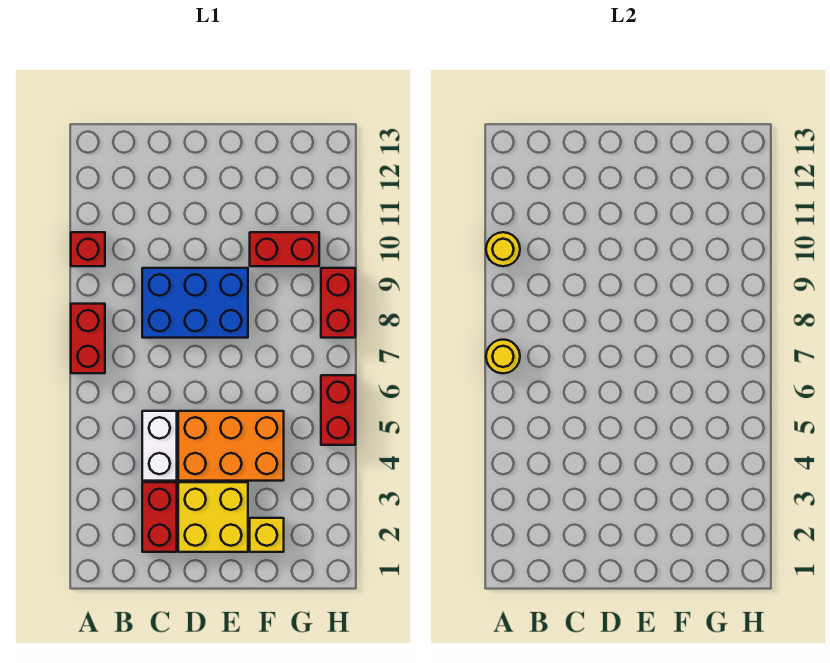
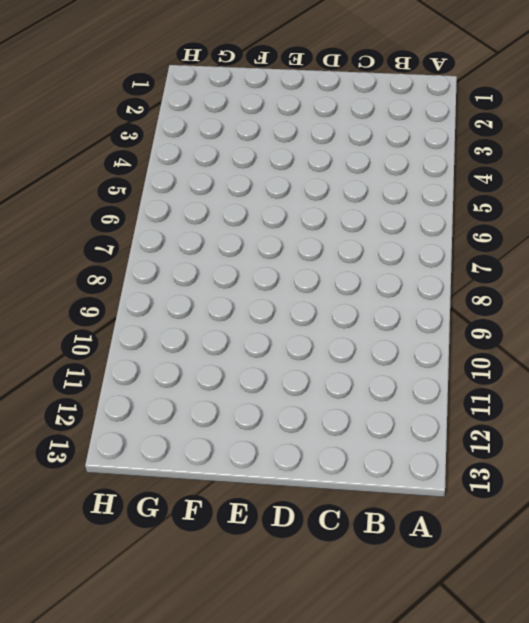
none -> red 1x2 brick [71,304,105,373]
none -> red 1x1 brick [71,232,105,266]
none -> red 1x2 brick [142,482,177,552]

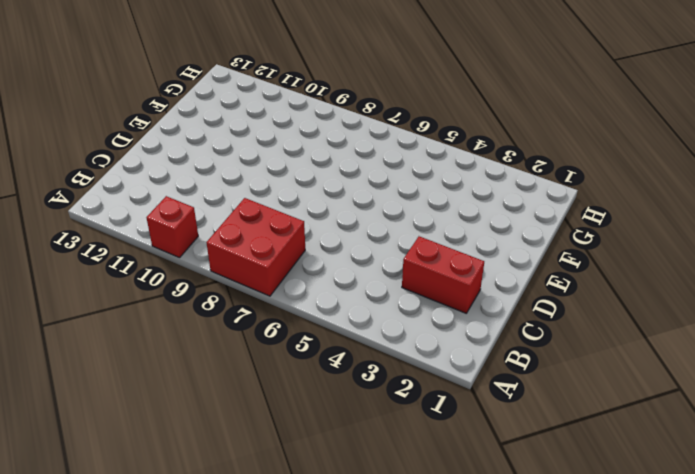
red 2x2 brick [206,198,305,296] -> red 1x2 brick [71,304,105,373]
none -> white 1x2 brick [142,411,177,481]
none -> blue 2x3 brick [142,268,248,338]
none -> yellow 2x2 brick [178,482,248,552]

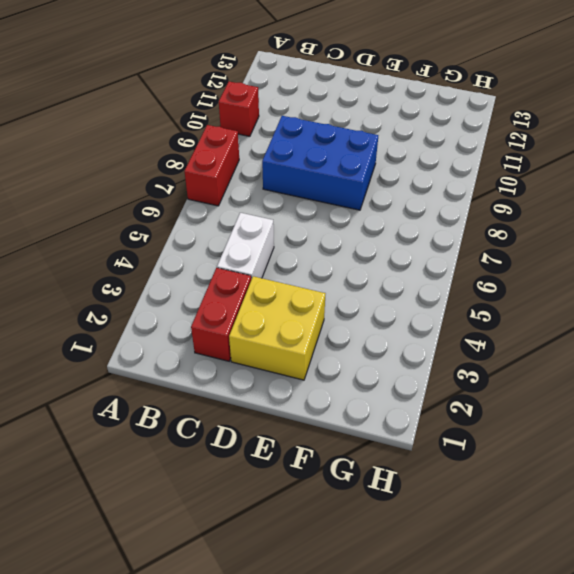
none -> orange 2x3 brick [178,411,284,481]
none -> yellow 1x1 brick [250,518,284,552]
none -> red 1x2 brick [250,232,319,266]

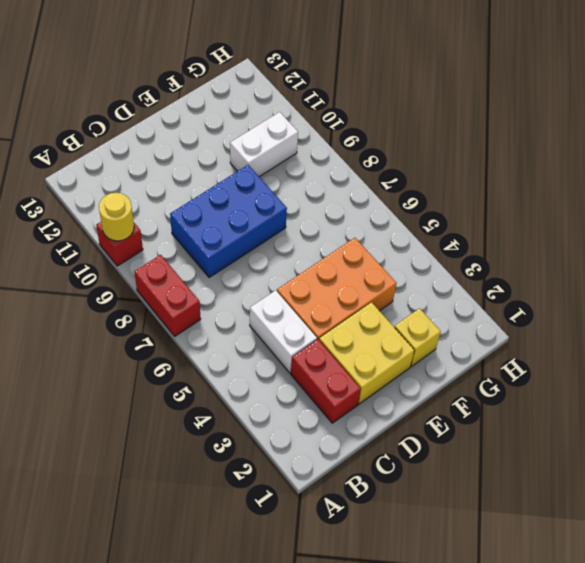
white 1x2 brick [230,112,298,177] -> red 1x2 brick [250,232,319,266]
none -> red 1x2 brick [321,375,355,445]
none -> red 1x2 brick [321,268,355,338]
none -> yellow 1x1 round brick [486,340,520,373]

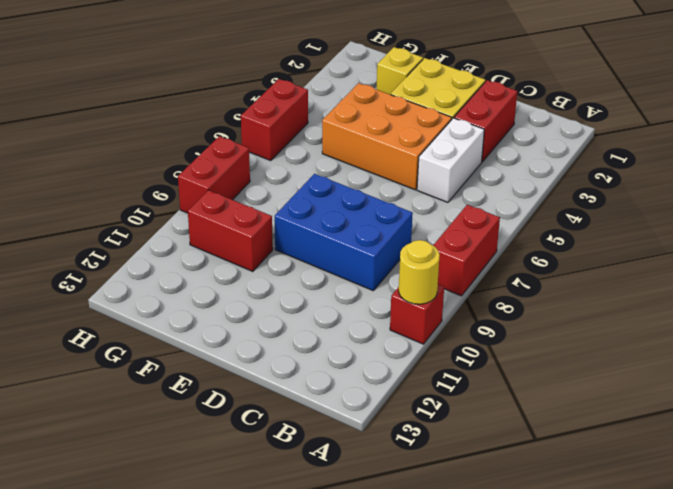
none -> yellow 1x1 round brick [486,340,520,373]

